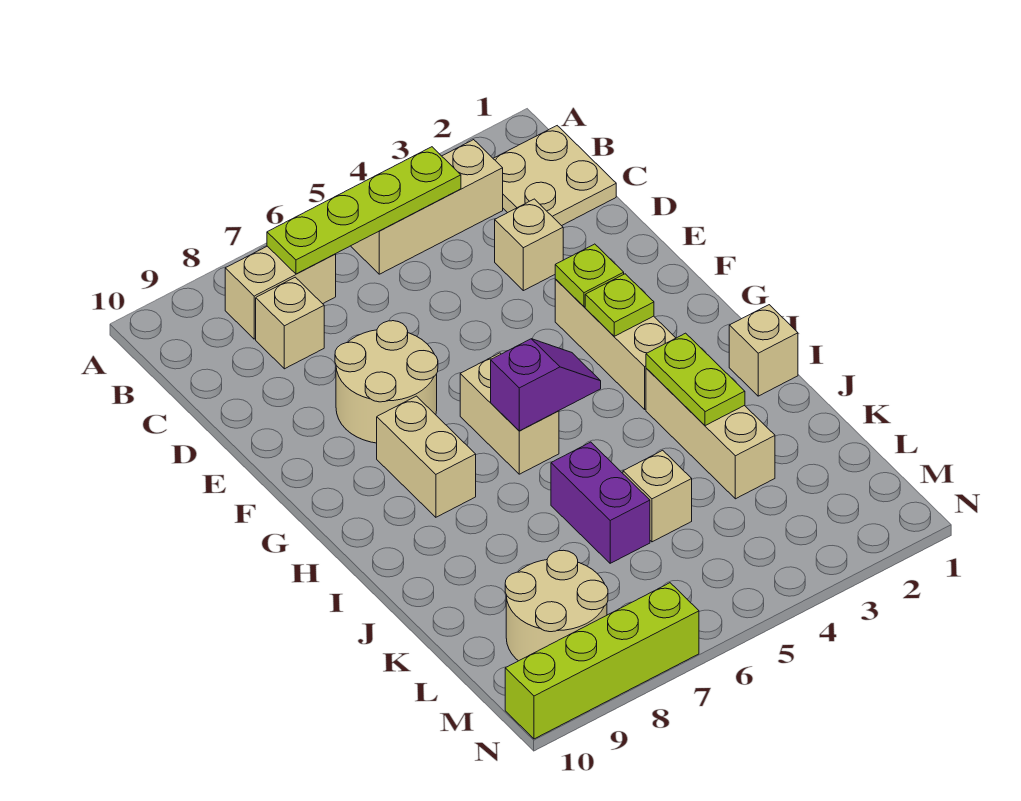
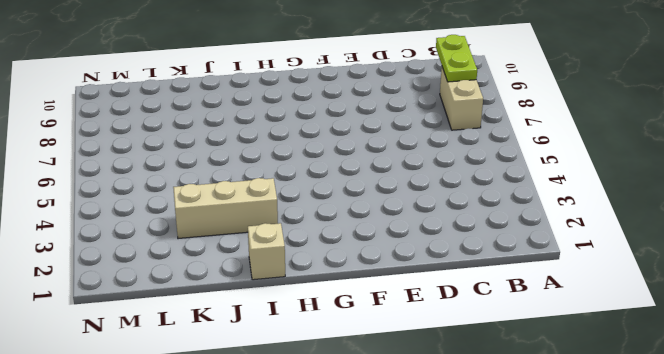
lime 1x2 plate [436,35,477,82] -> lime 1x2 plate turned to [646,333,745,426]
none -> tan 2x2 plate [493,126,616,226]
none -> tan 1x3 brick [351,140,503,274]
none -> tan 1x1 brick [256,277,324,369]

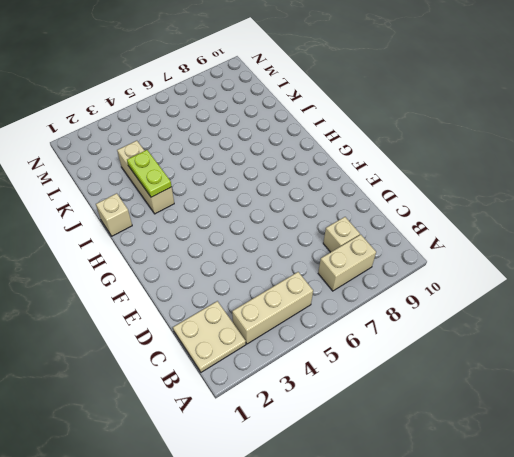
none -> tan 1x1 brick [495,199,563,291]
none -> tan 2x2 round brick [335,321,438,443]
none -> tan 1x3 brick [555,279,675,409]

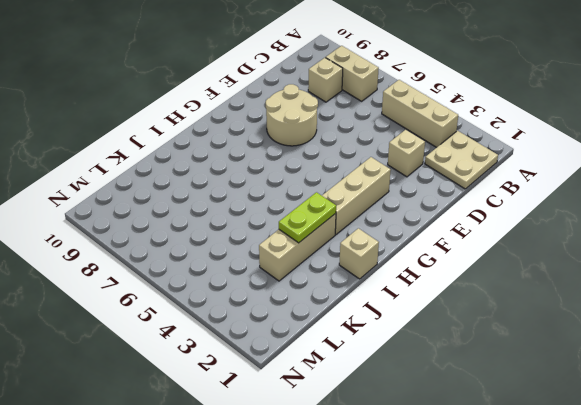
none -> tan 1x2 brick [460,353,559,474]
none -> tan 1x2 brick [377,396,476,517]
none -> purple 1x2 brick [551,442,650,563]

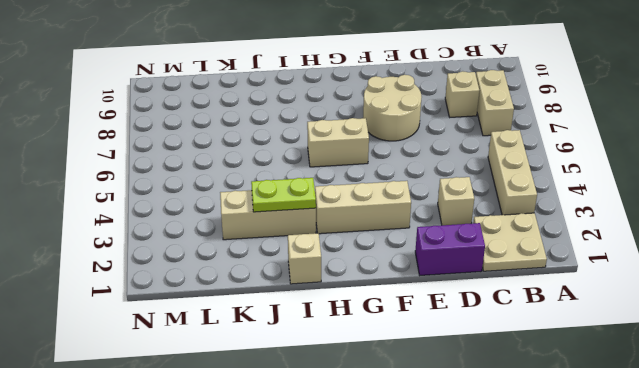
purple 1x2 brick [415,223,485,275] -> purple 1x2 brick moved to [551,442,650,563]
none -> tan 1x2 brick [377,396,476,517]
none -> tan 1x1 brick [623,450,692,542]
none -> tan 2x2 round brick [505,550,608,661]

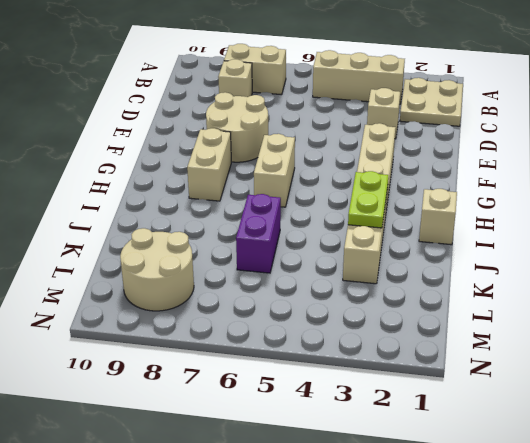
none -> tan 1x1 brick [623,450,692,542]
none -> lime 1x4 brick [505,583,699,739]
none -> lime 1x4 plate [267,147,461,274]

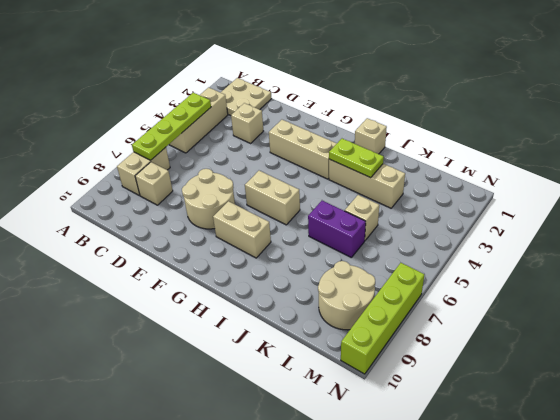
none -> lime 1x1 plate [555,244,624,307]
none -> lime 1x1 plate [585,274,654,336]
none -> purple 1x2 slope [491,339,601,431]

